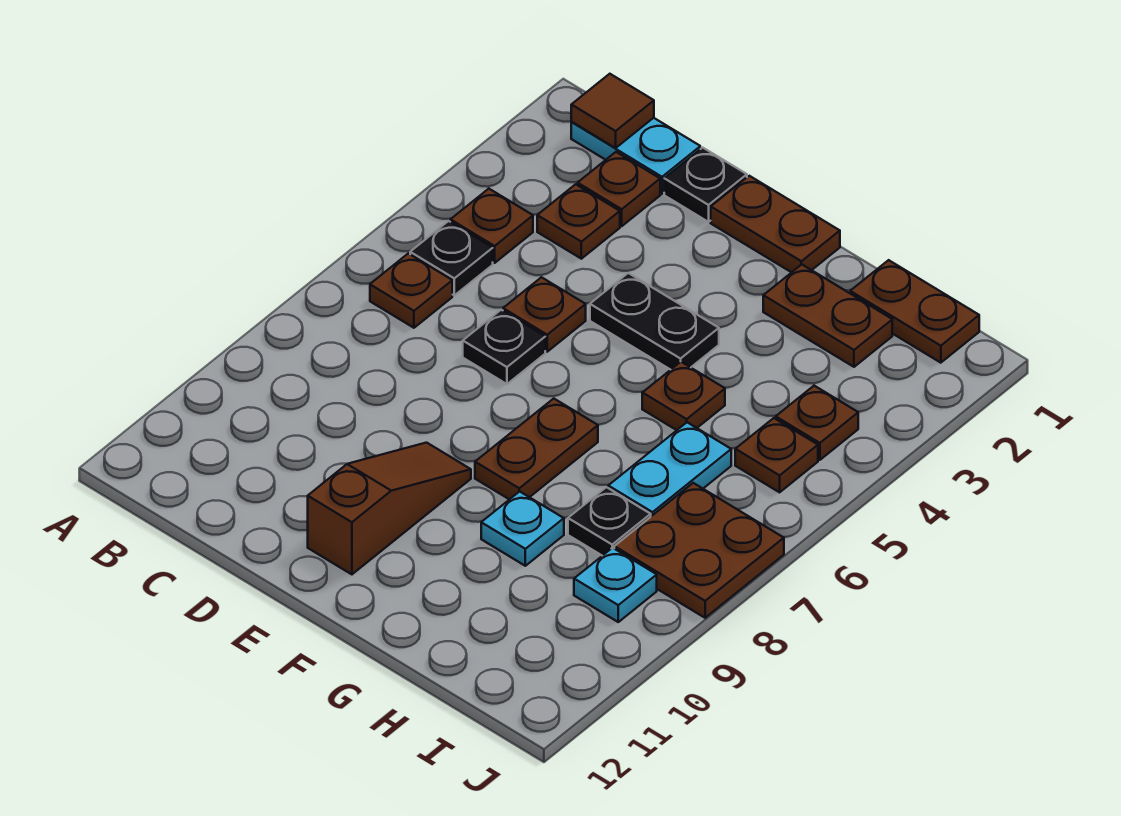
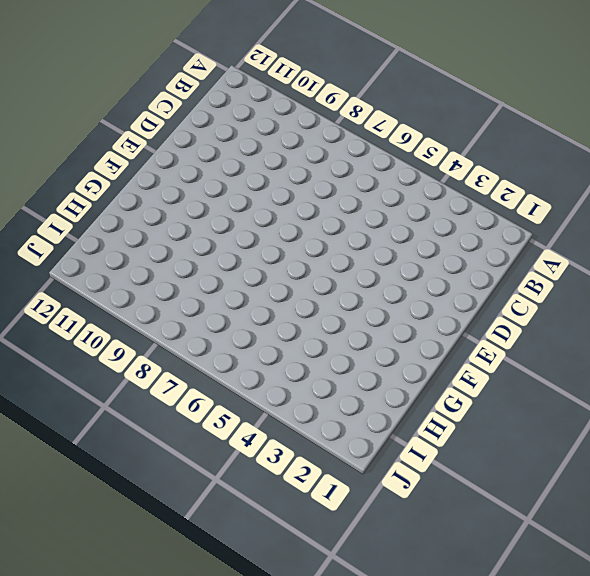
none -> cyan 1x2 plate [571,118,700,194]
none -> brown 1x1 plate [450,189,533,263]
none -> black 1x1 plate [410,221,493,295]

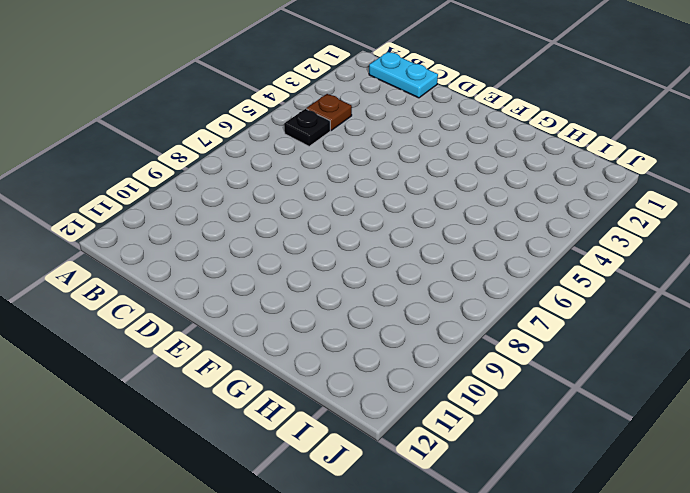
none -> brown 1x1 plate [370,253,452,328]
none -> brown 1x1 plate [578,152,660,226]
none -> brown 1x1 plate [537,184,620,259]

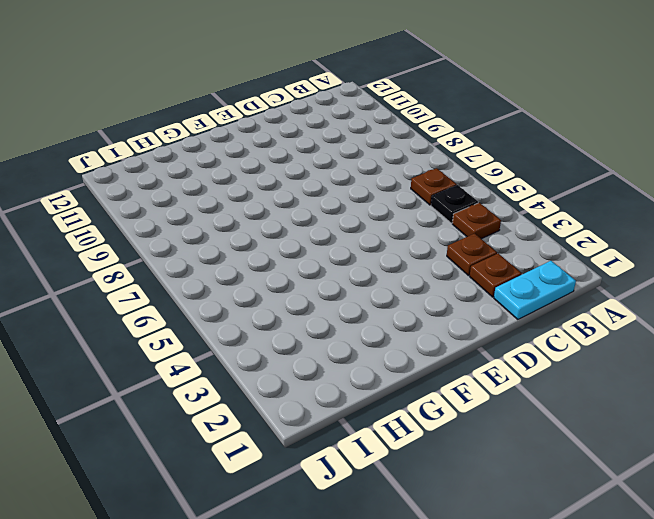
none -> black 1x1 plate [664,148,747,222]
none -> brown 1x1 plate [503,277,586,352]
none -> black 1x1 plate [463,310,545,384]

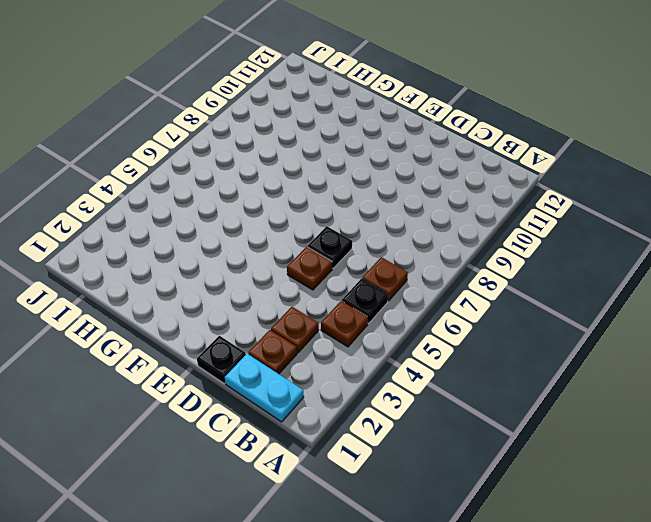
none -> brown 1x2 plate [711,176,840,272]
none -> black 1x2 plate [590,273,719,370]
none -> brown 1x3 slope [308,443,471,574]

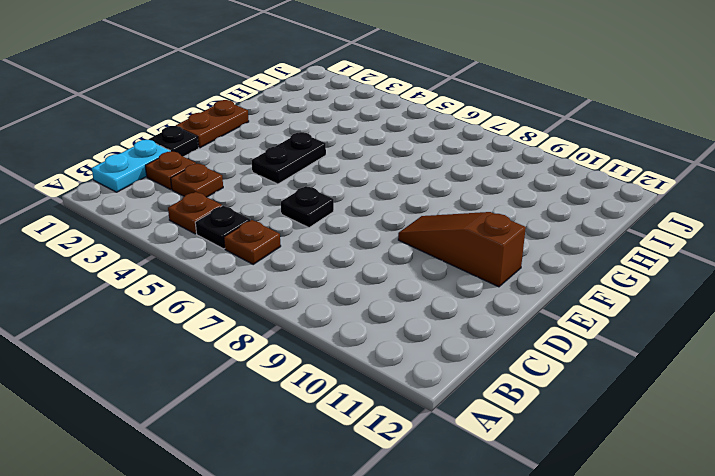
none -> brown 1x1 plate [503,277,586,352]
none -> brown 1x2 plate [475,399,598,499]
none -> brown 1x2 plate [763,264,892,367]

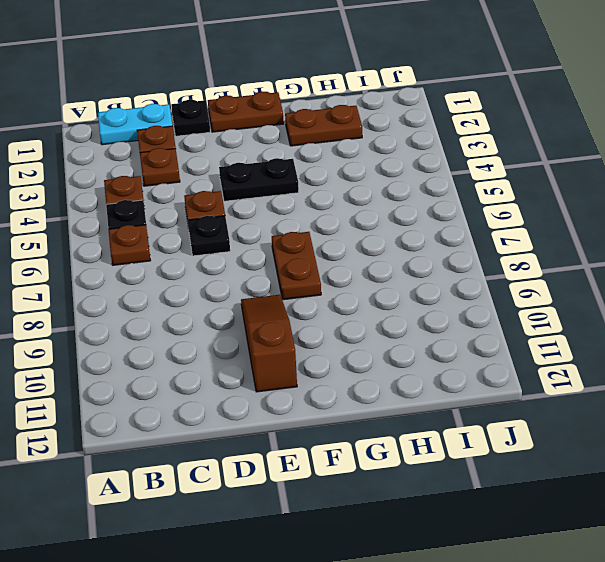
none -> brown 1x1 plate [642,362,725,430]
none -> cyan 1x1 plate [481,491,564,566]
none -> brown 1x2 plate [850,260,979,363]

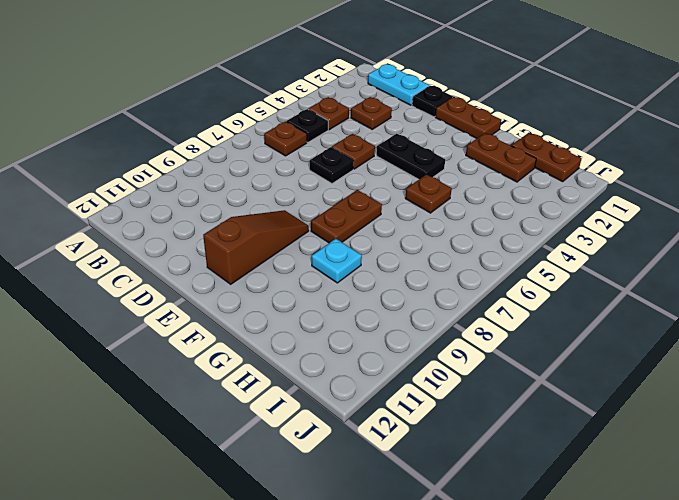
none -> brown 1x1 plate [578,152,660,226]
none -> cyan 1x2 plate [608,422,731,516]
none -> black 1x1 plate [568,487,651,556]

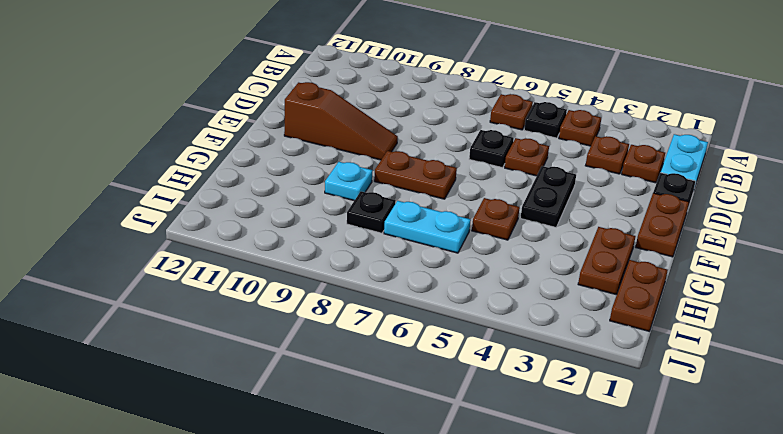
none -> brown 1x1 plate [776,386,858,460]
none -> brown 1x1 plate [735,418,818,492]
none -> brown 2x2 plate [614,483,784,618]

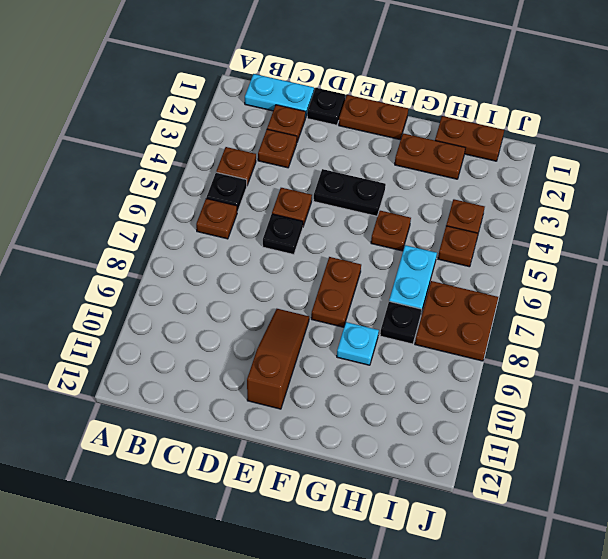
none -> cyan 1x1 plate [574,548,657,622]
none -> brown 1x1 tile [571,74,654,148]

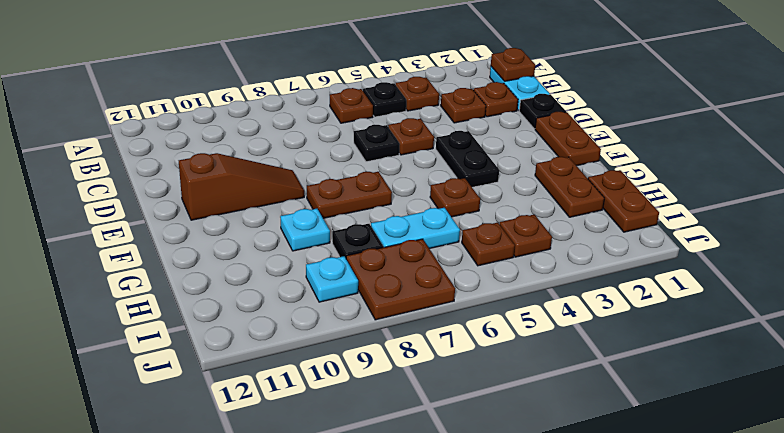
brown 1x1 plate [491,48,535,81] -> brown 1x1 tile [571,74,654,148]

